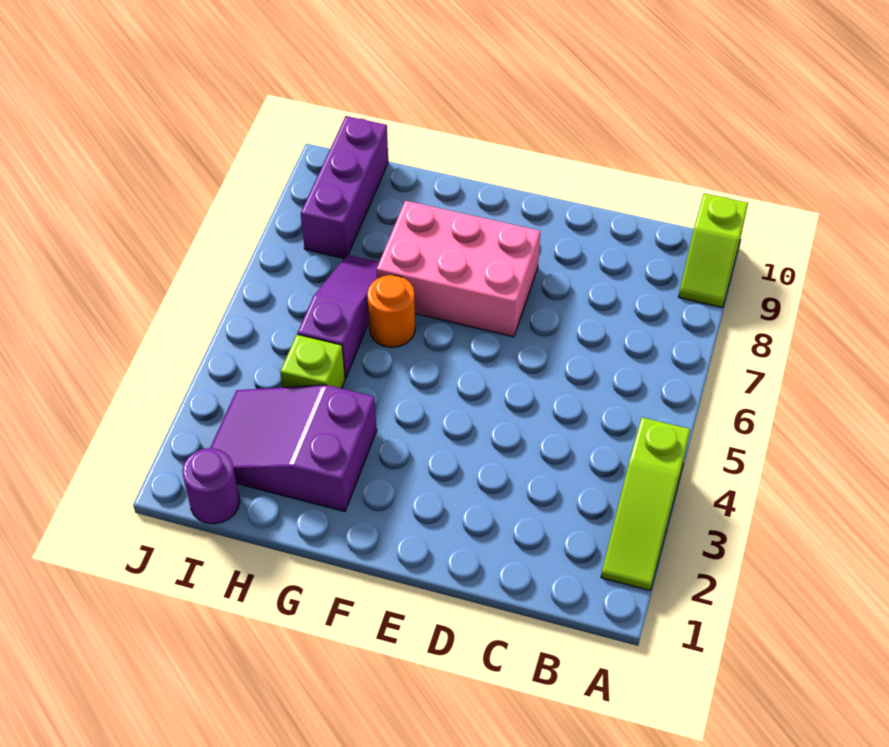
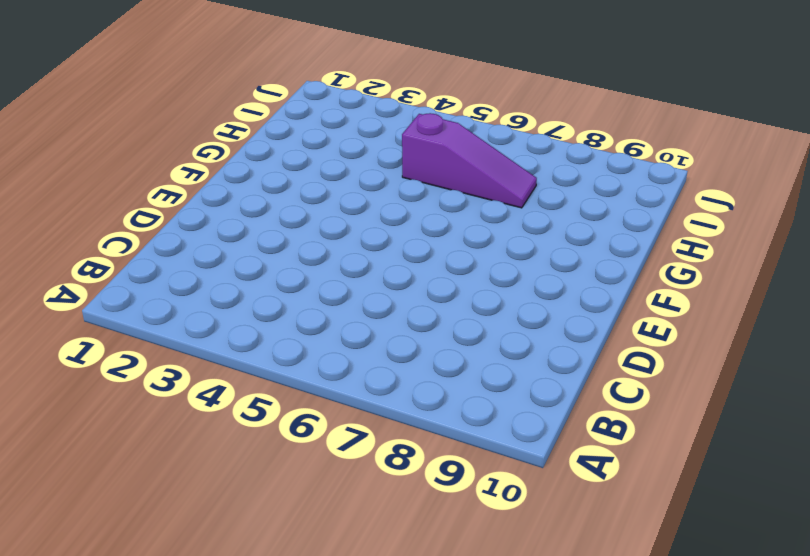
none -> lime 1x3 slope [601,417,690,590]
none -> lime 1x2 slope [679,193,748,307]

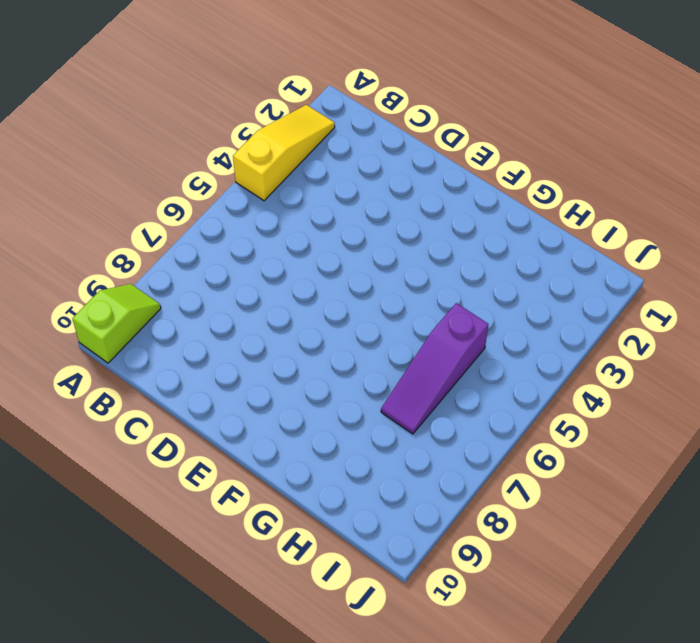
yellow 1x3 slope [233,105,335,201] -> lime 1x3 slope [601,417,690,590]
none -> pink 2x3 brick [377,201,540,337]
none -> purple 2x3 slope [210,385,377,512]

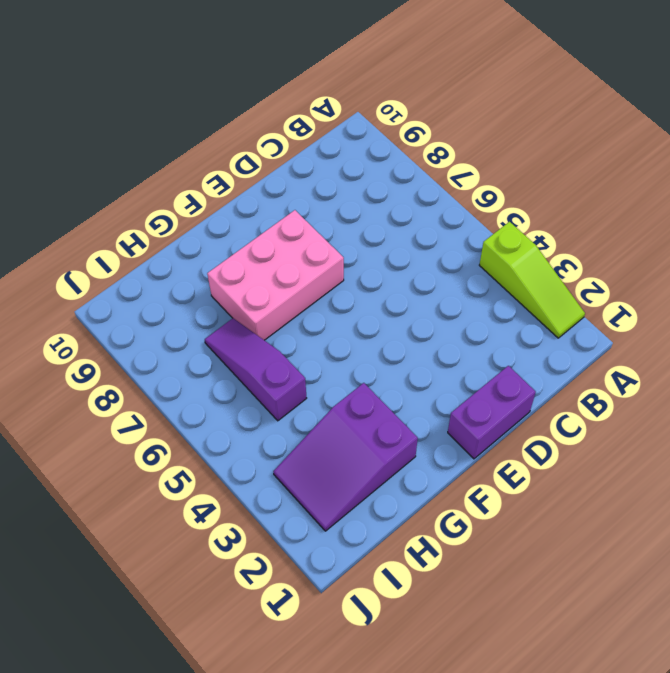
purple 1x2 brick [448,366,536,459] -> none
none -> lime 1x2 slope [679,193,748,307]
none -> orange 1x1 round brick [367,275,415,347]

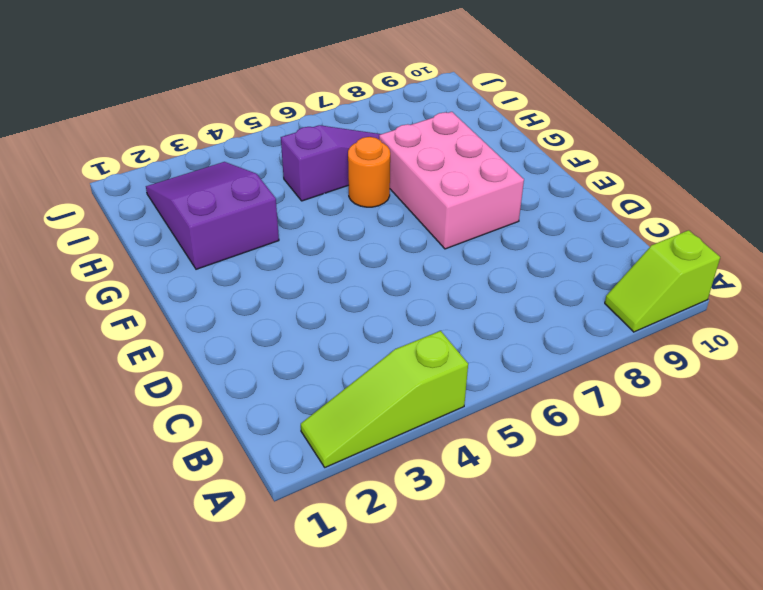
none -> lime 1x1 brick [280,334,345,389]
none -> purple 1x1 round brick [182,448,240,524]

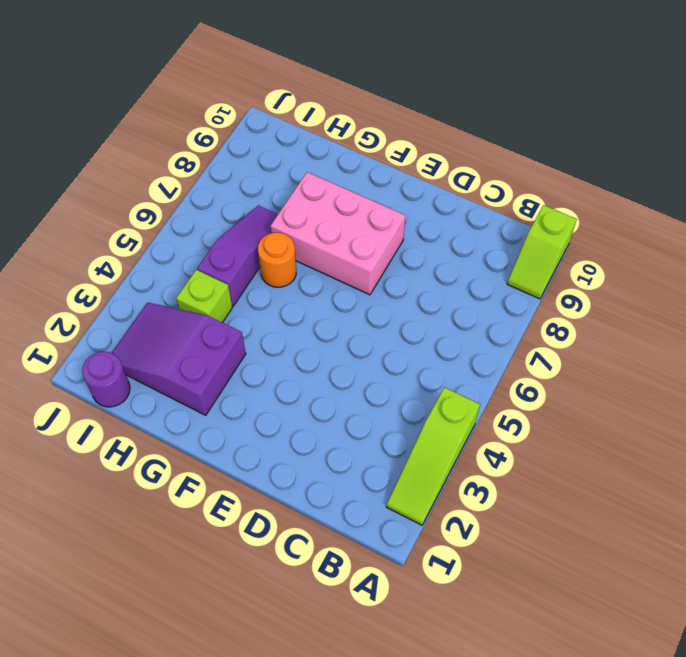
none -> purple 1x3 brick [301,116,388,258]

